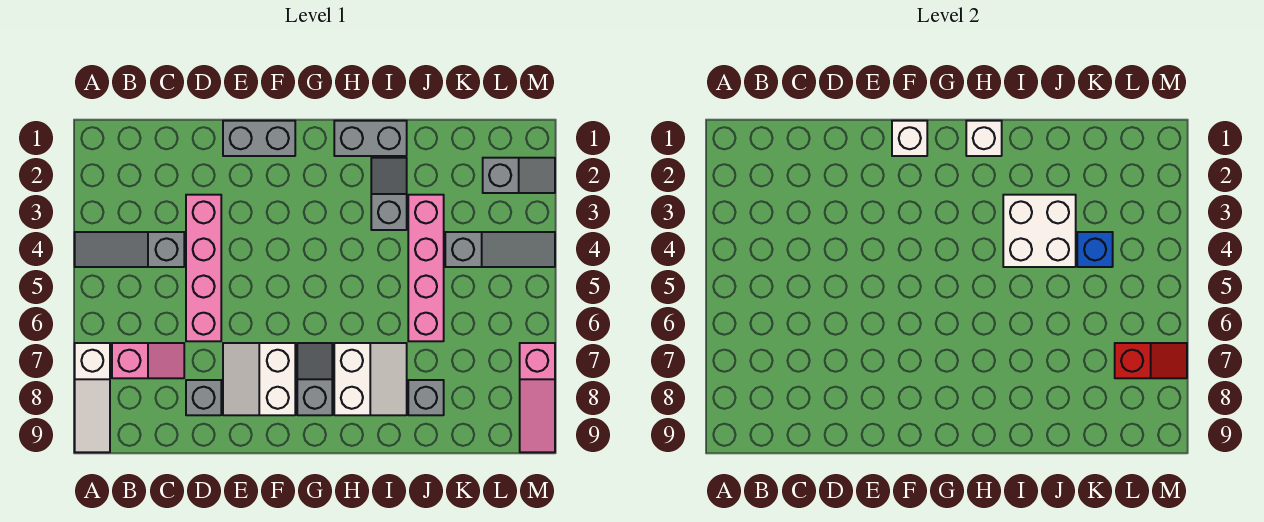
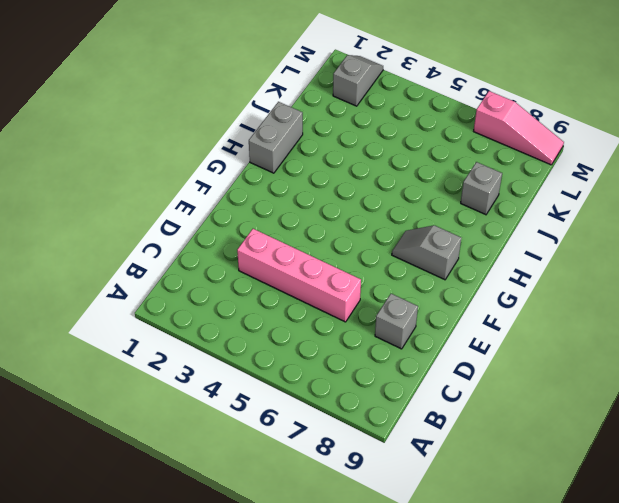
none -> grey 1x3 slope [75,232,184,267]
none -> white 1x3 slope [75,343,110,452]
none -> pink 1x2 slope [112,343,184,378]

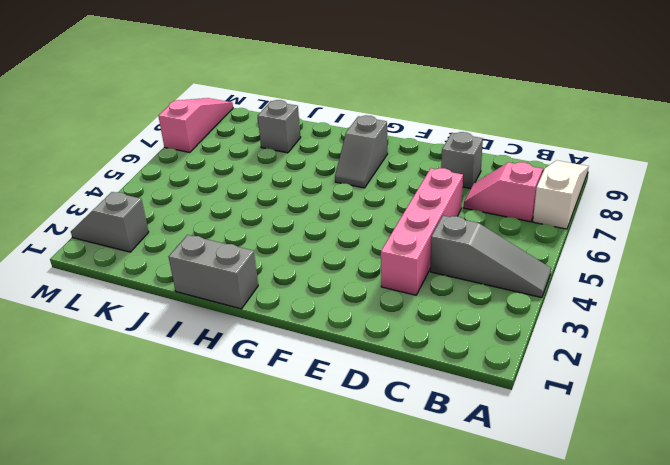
none -> grey 1x2 brick [223,121,295,156]
none -> white 2x2 slope [223,343,295,415]
none -> white 2x2 slope [334,343,407,415]

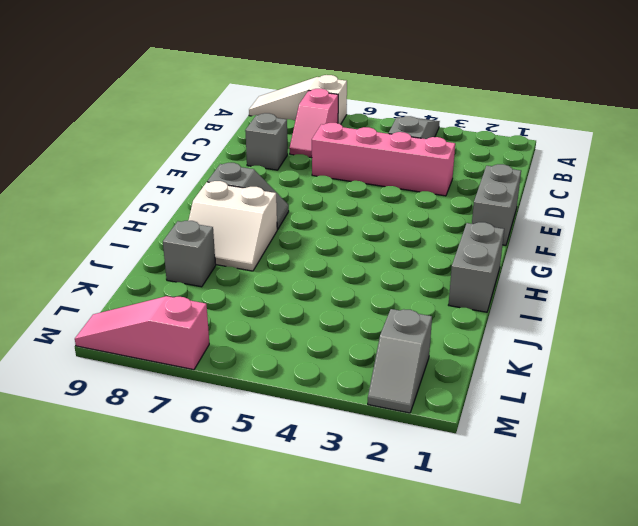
none -> white 2x2 slope [223,343,295,415]
none -> grey 1x2 slope [371,158,407,230]
none -> pink 1x4 brick [408,195,444,341]

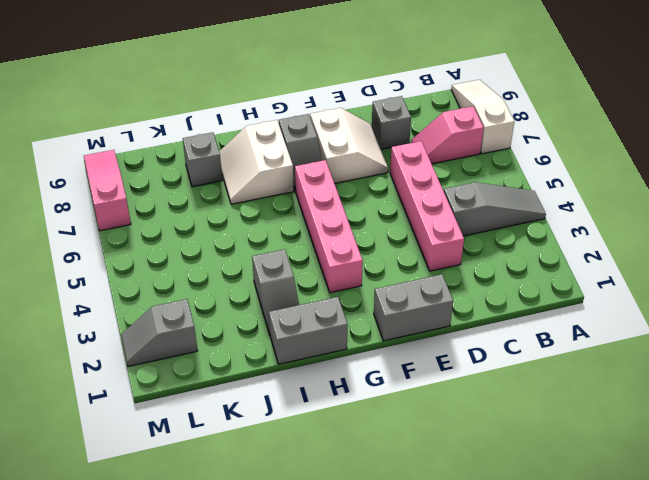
pink 1x4 brick [295,160,363,293] -> pink 1x4 brick moved to [408,195,444,341]
none -> grey 1x3 slope [445,232,555,267]
none -> white 1x1 brick [892,121,927,156]
none -> white 1x1 brick [966,121,1002,156]

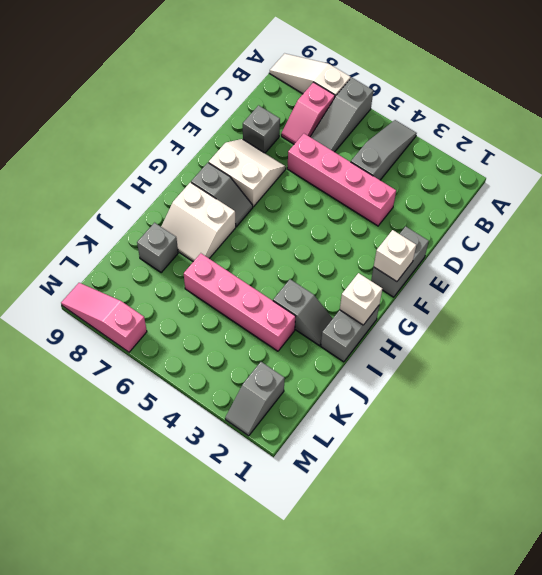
grey 1x3 slope [310,78,373,152] -> grey 1x3 slope moved to [445,232,555,267]
none -> white 2x2 brick [1003,195,1076,267]
none -> blue 1x1 brick [1077,232,1113,267]
none -> red 1x2 slope [1115,343,1187,378]

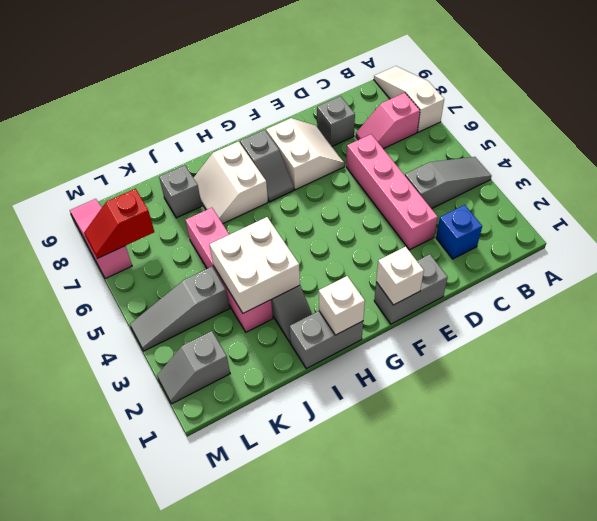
blue 1x1 brick [436,205,482,259] -> blue 1x1 brick moved to [1077,232,1113,267]

